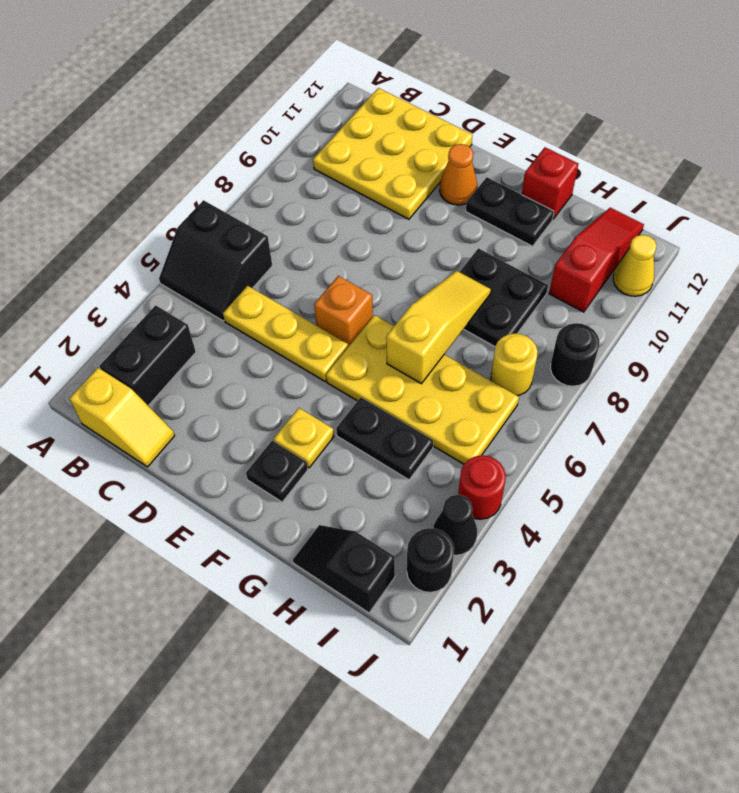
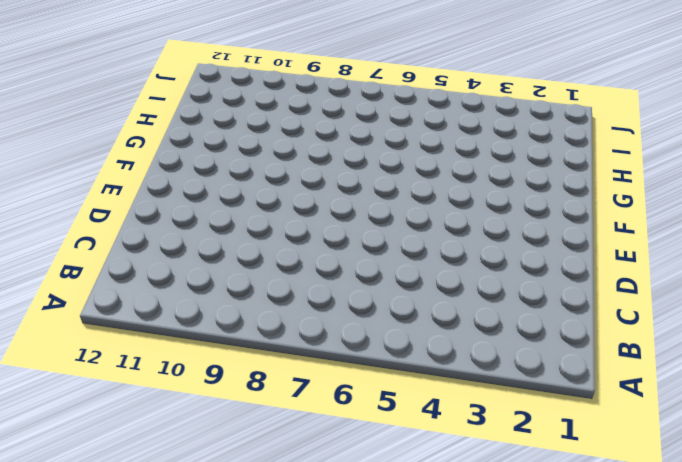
none -> black 2x2 slope [159,200,272,321]
none -> yellow 1x2 slope [69,368,175,467]
none -> black 1x2 brick [100,305,196,406]

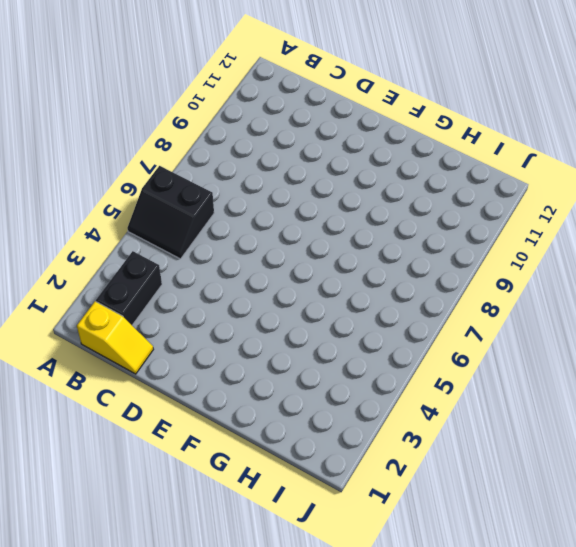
none -> yellow 3x3 plate [313,88,472,219]
none -> yellow 1x3 plate [223,286,348,381]
none -> orange 1x1 brick [314,276,373,347]

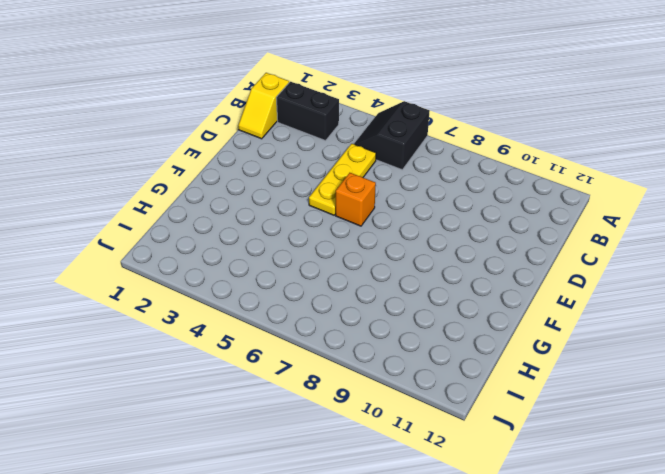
none -> yellow 3x3 plate [313,88,472,219]
none -> orange 1x1 cone [440,144,477,205]
none -> black 1x1 plate [246,441,308,502]

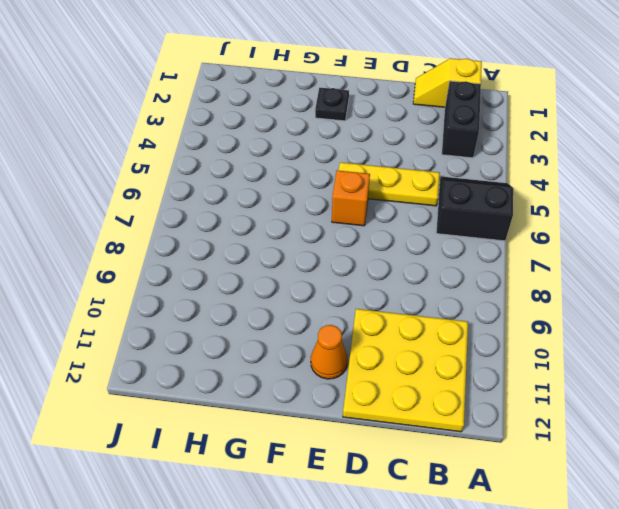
none -> yellow 1x1 plate [273,408,334,468]
none -> yellow 2x4 plate [326,315,519,464]
none -> black 1x2 plate [466,177,554,246]

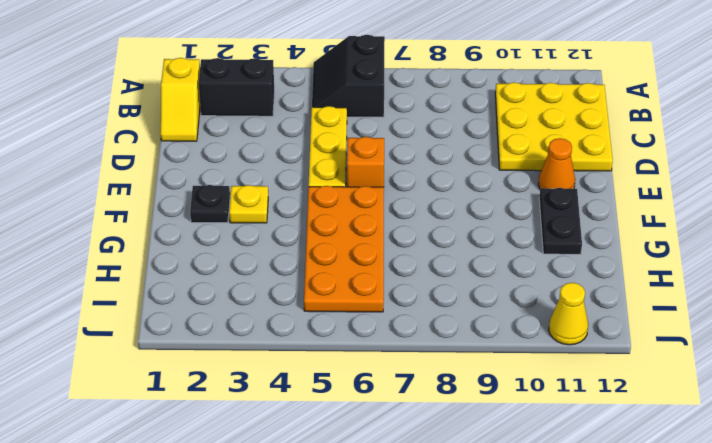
orange 2x4 plate [304,186,384,312] -> yellow 2x4 plate [326,315,519,464]
none -> black 1x2 plate [336,397,433,480]
none -> black 2x2 plate [460,248,548,346]
none -> red 1x1 brick [522,147,578,219]

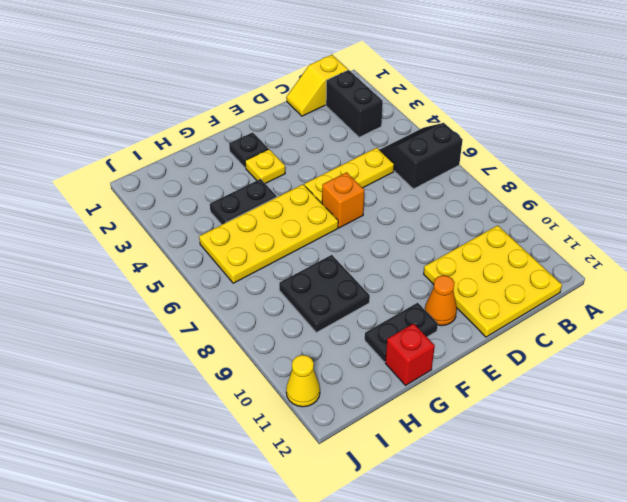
none -> black 1x2 slope [293,525,395,613]
none -> yellow 1x1 round brick [491,334,538,396]
none -> red 1x3 slope [549,208,644,312]

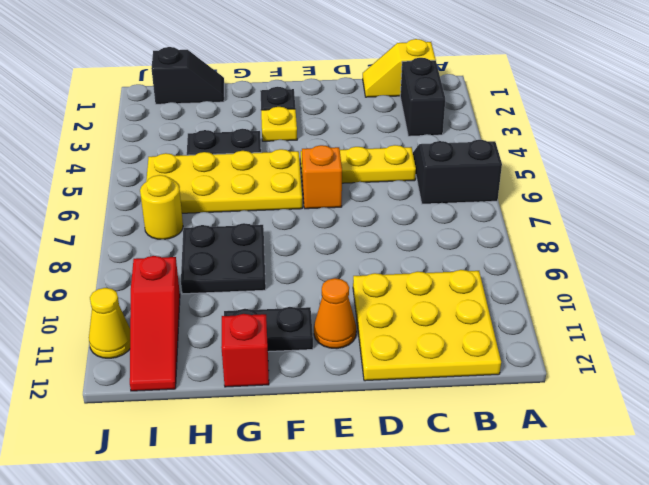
none -> black 1x1 round brick [407,528,454,592]
none -> black 1x1 cone [433,495,477,555]
none -> red 1x1 round brick [458,455,506,519]

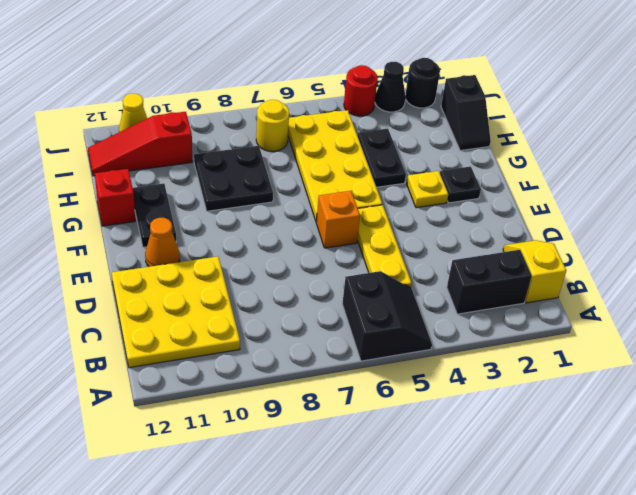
none -> black 1x1 round brick [550,323,599,386]
none -> yellow 1x3 slope [386,271,491,384]

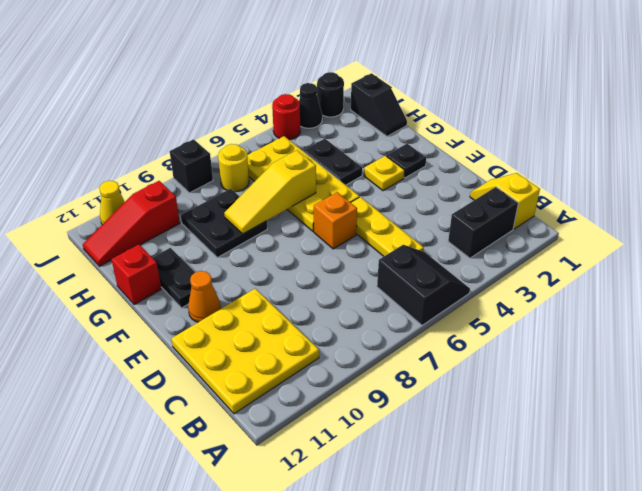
black 1x1 brick [170,139,213,193] -> black 1x1 round brick [550,323,599,386]

